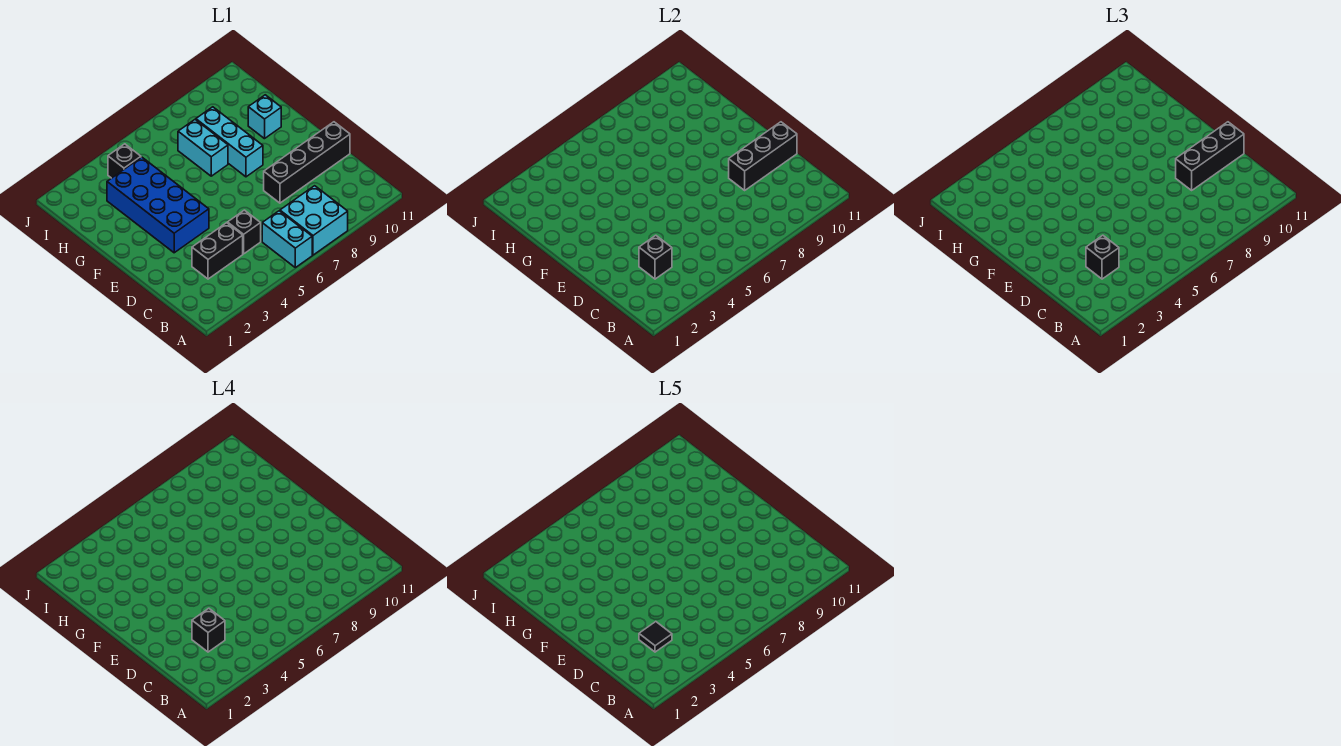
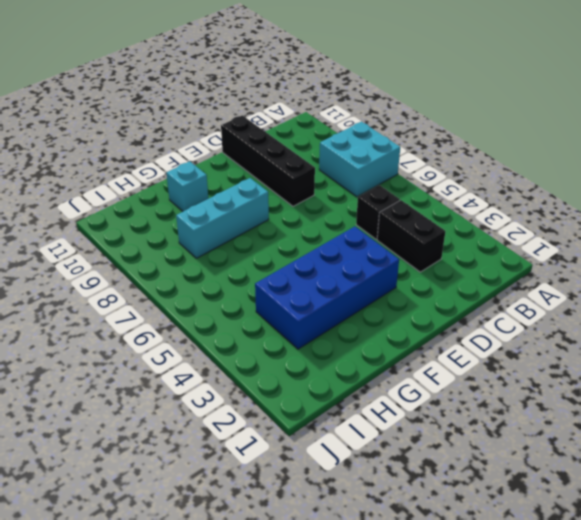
none -> cyan 1x2 brick [262,211,312,268]
none -> cyan 1x2 brick [178,120,228,176]
none -> black 1x1 brick [108,144,141,178]

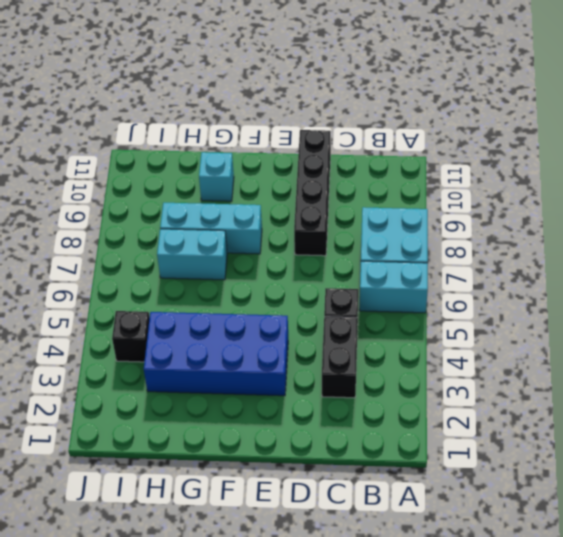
none -> black 1x1 brick [639,235,672,279]
none -> black 1x3 brick [729,122,797,190]
none -> black 1x1 brick [1086,235,1119,279]

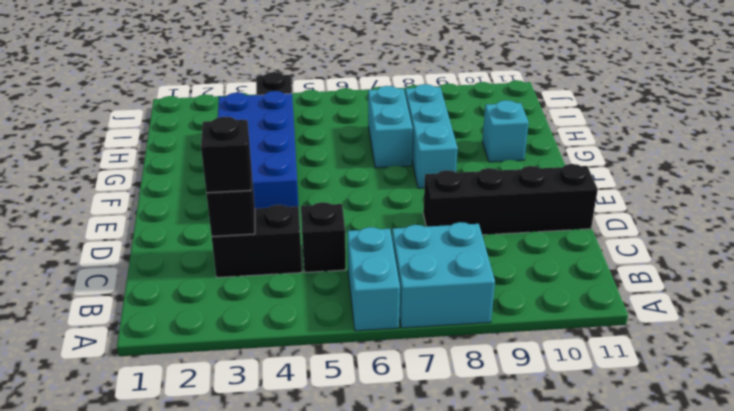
none -> black 1x3 brick [729,122,797,190]
none -> black 1x3 brick [1176,122,1244,190]
none -> black 1x1 brick [192,608,225,652]

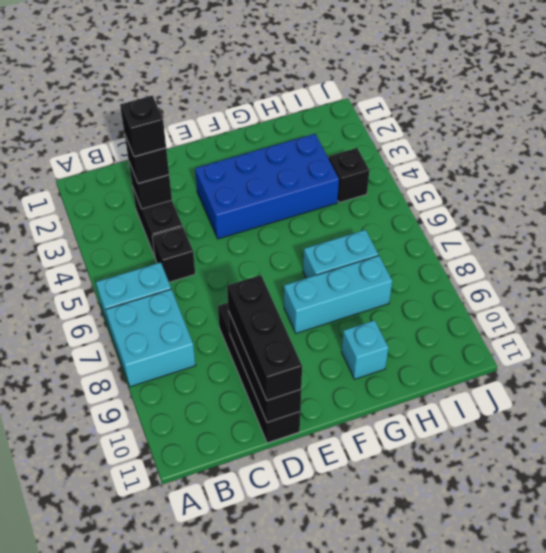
none -> black 1x1 tile [639,622,672,652]

